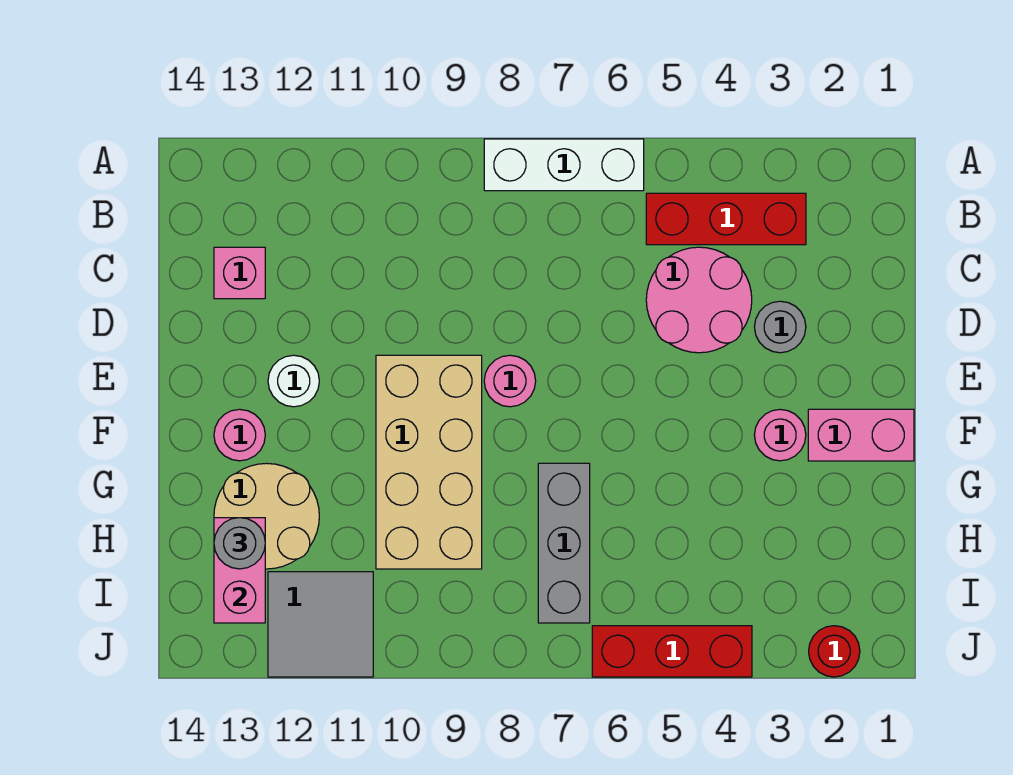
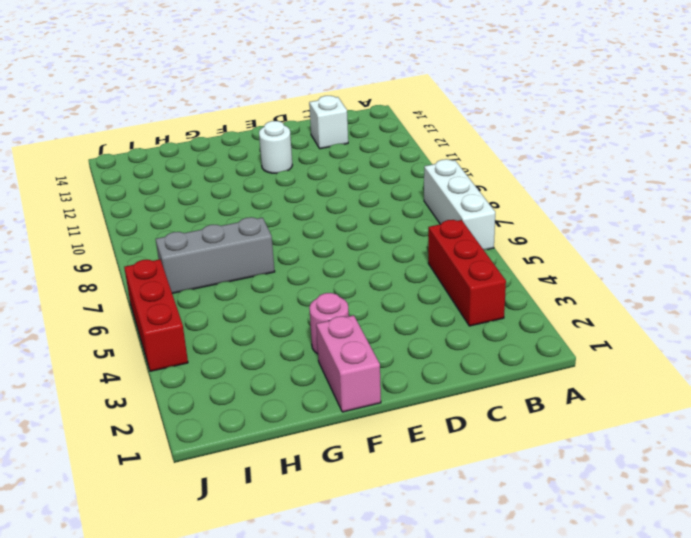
white 1x1 brick [309,96,348,149] -> pink 1x1 brick [214,247,265,299]
none -> pink 2x2 round brick [646,247,752,353]
none -> grey 1x1 round brick [755,301,806,353]
none -> pink 1x1 round brick [484,355,536,407]

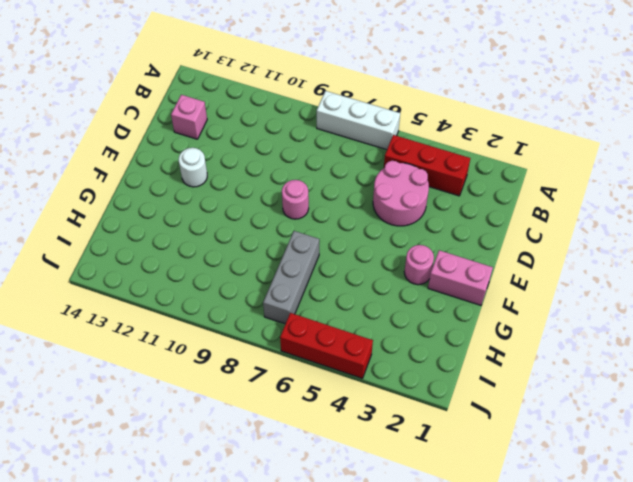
none -> grey 1x1 round brick [755,301,806,353]
none -> tan 2x4 brick [376,355,482,569]
none -> pink 1x1 round brick [214,409,265,461]

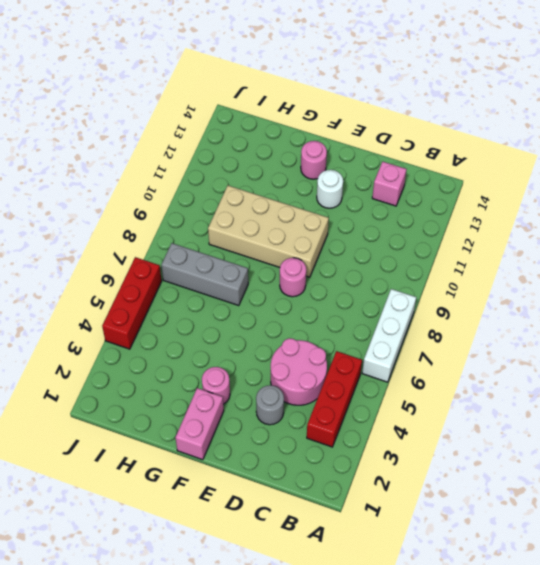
none -> tan 2x2 round brick [214,463,319,569]
none -> grey 2x2 tile [268,572,373,677]
none -> red 1x1 round brick [809,626,860,677]

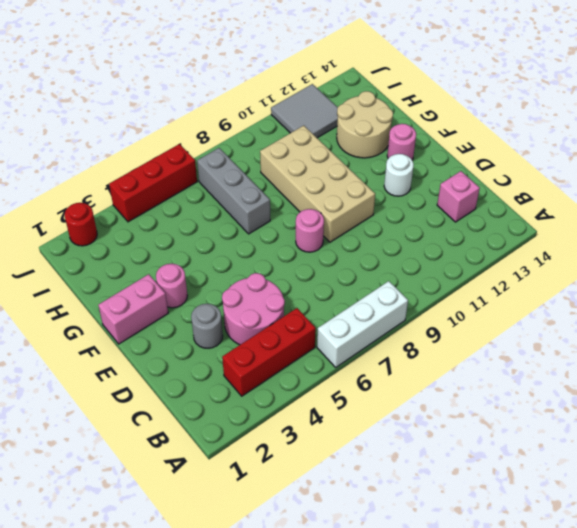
none -> pink 1x2 brick [214,518,265,623]
none -> grey 1x1 round brick [214,518,265,569]

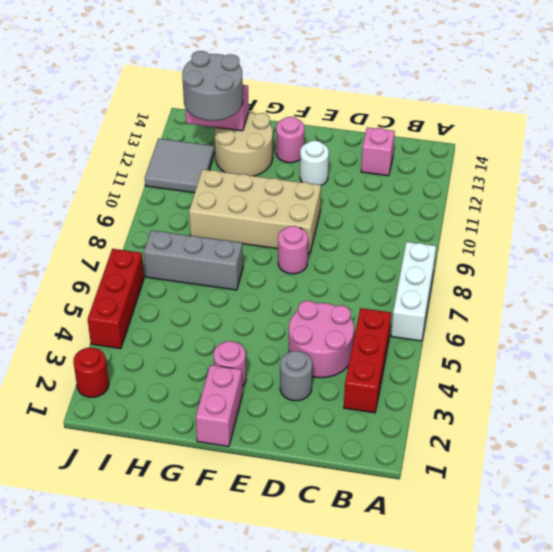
grey 2x2 round brick [182,51,243,121] -> grey 1x1 round brick [214,518,265,569]

